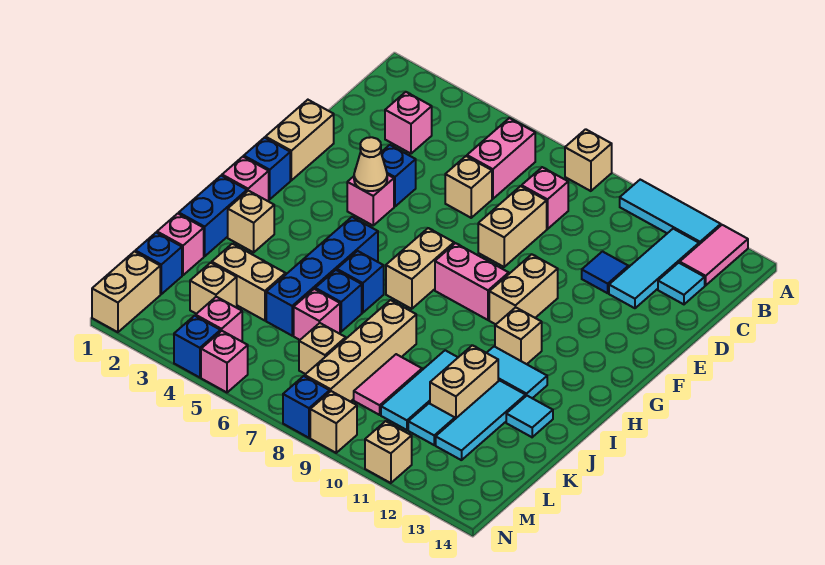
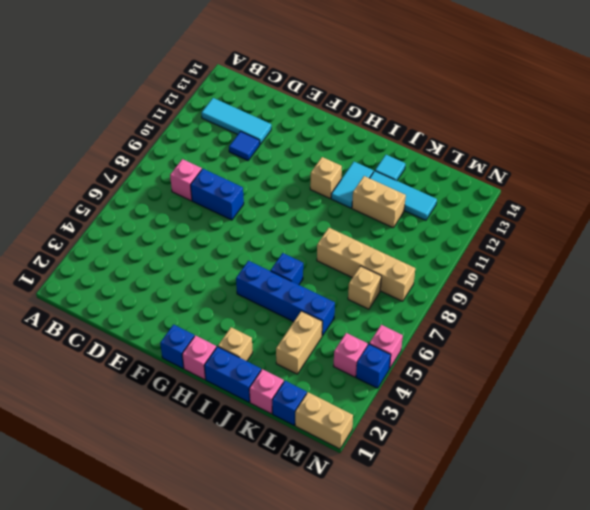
blue 1x2 brick [191,169,244,220] -> tan 1x2 brick [478,186,547,267]
none -> tan 1x1 brick [565,129,612,191]
none -> cyan 1x3 tile [620,180,721,244]
none -> pink 1x2 tile [680,225,748,285]
none -> pink 1x2 brick [467,118,535,199]

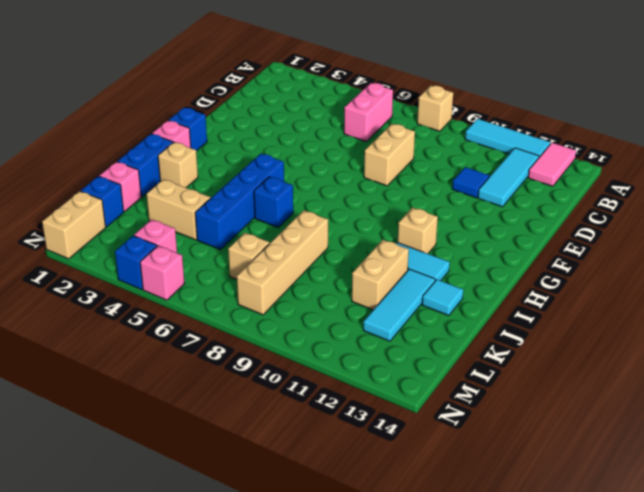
none -> pink 1x1 brick [385,92,432,154]
none -> pink 1x1 brick [522,167,568,229]
none -> cyan 1x1 tile [658,263,705,304]
none -> tan 1x1 brick [445,156,492,218]

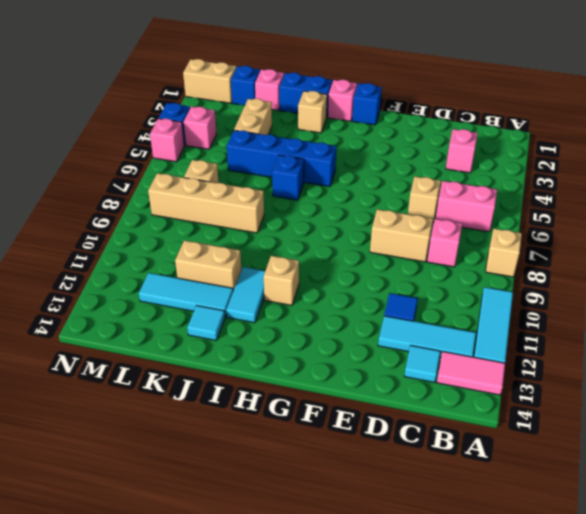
none -> tan 1x2 brick [265,100,334,180]
none -> blue 1x1 brick [381,145,416,207]
none -> pink 1x1 brick [347,174,394,225]
none -> tan 1x2 brick [489,254,558,324]

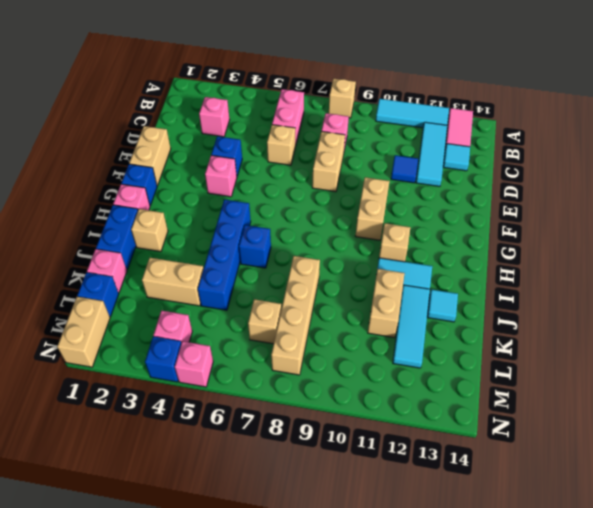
none -> tan 1x2 brick [386,228,454,309]
none -> pink 1x2 brick [435,243,509,320]
none -> blue 1x1 brick [315,270,362,332]
none -> cyan 1x3 tile [381,350,458,430]

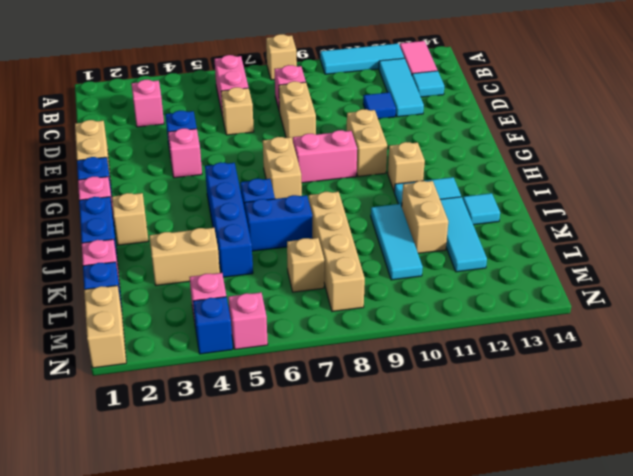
blue 1x2 brick [245,195,312,251] -> blue 1x1 brick [315,270,362,332]
none -> pink 1x1 brick [294,289,340,340]
none -> pink 1x2 tile [354,354,422,415]
none -> tan 1x1 brick [190,263,237,314]
none -> cyan 1x1 tile [408,404,455,445]

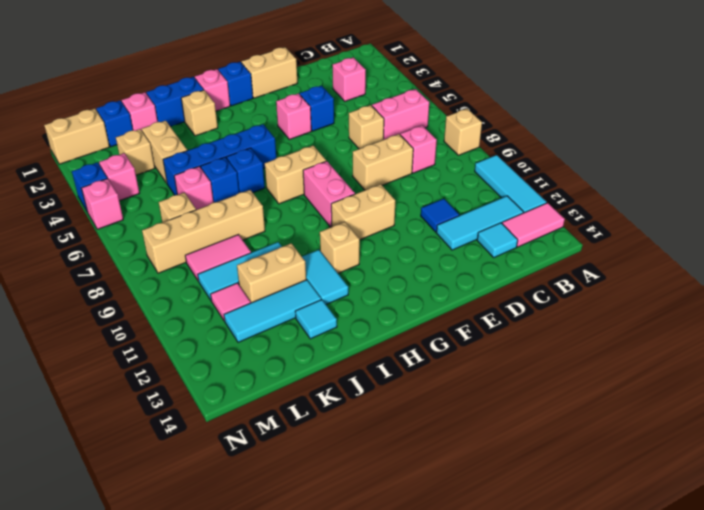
pink 1x1 tile [211,283,251,321] -> cyan 1x1 tile [408,404,455,445]
none -> blue 1x1 brick [283,376,330,438]
none -> tan 1x1 brick [310,391,357,453]
none -> tan 1x1 brick [365,421,412,483]
none -> tan 1x1 cone [354,137,387,191]

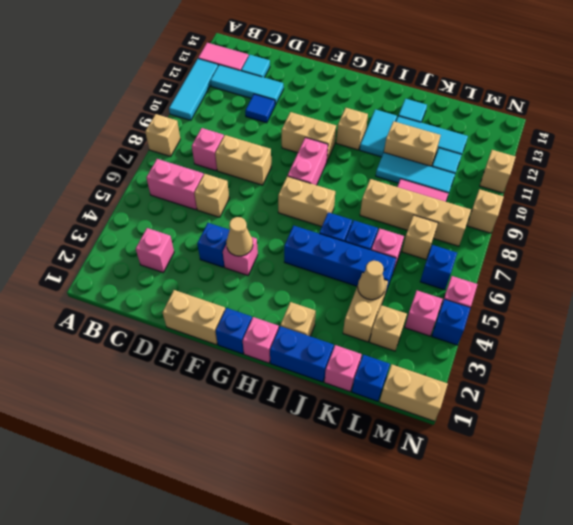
tan 1x1 cone [358,261,385,300] -> none
blue 1x1 brick [420,245,457,290] -> blue 1x1 brick moved to [283,376,330,438]

